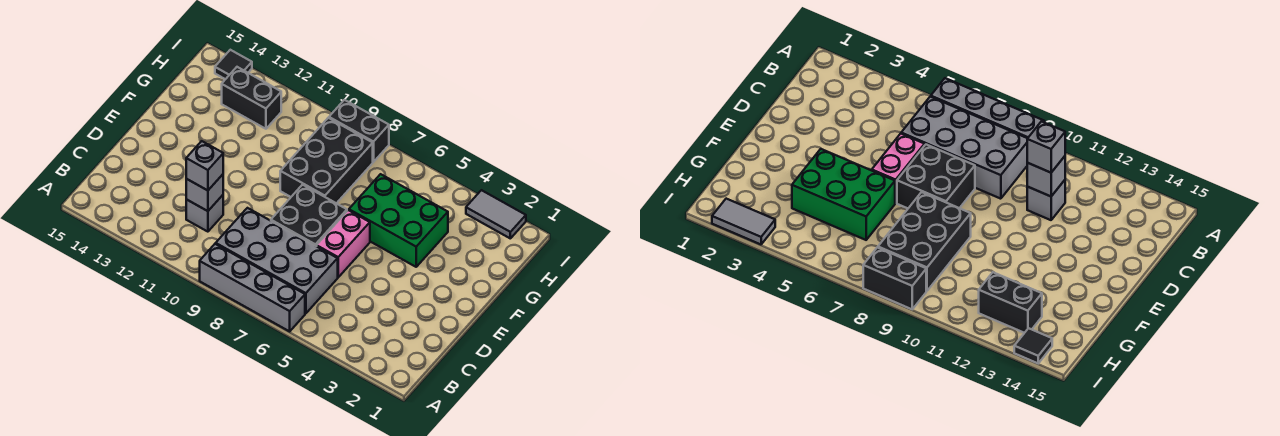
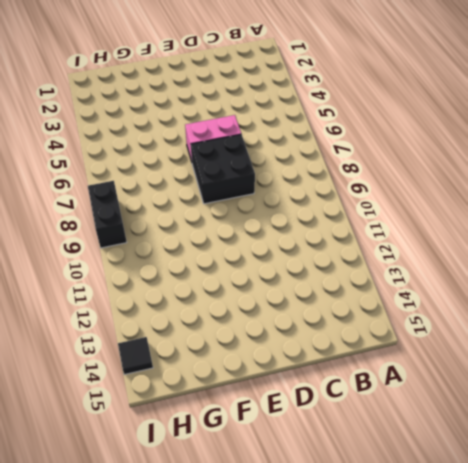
none -> grey 1x4 brick [200,244,305,331]
none -> grey 2x4 brick [216,208,338,313]
none -> grey 1x1 brick [186,195,223,232]

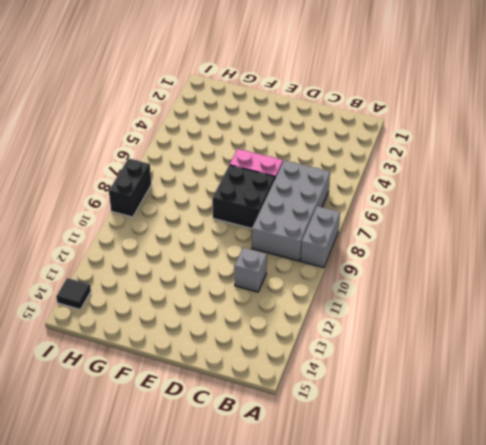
grey 1x2 brick [301,206,340,268] -> grey 1x4 brick [200,244,305,331]
none -> green 2x3 brick [349,174,448,267]
none -> black 2x3 brick [280,118,373,203]
none -> black 1x2 brick [222,67,281,129]

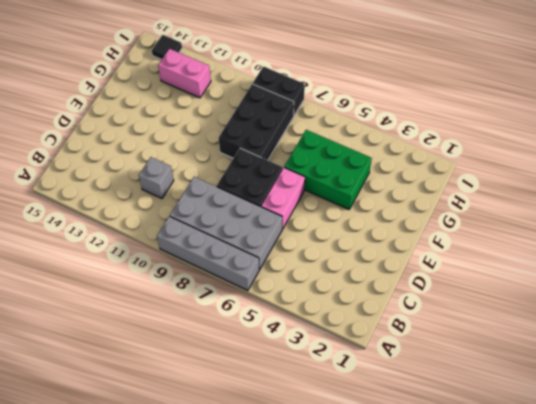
pink 1x2 brick [158,49,211,98] -> black 1x2 brick [222,67,281,129]
none -> grey 1x2 tile [466,190,526,238]
none -> grey 1x1 brick [186,174,223,211]
none -> grey 1x1 brick [186,141,223,190]

